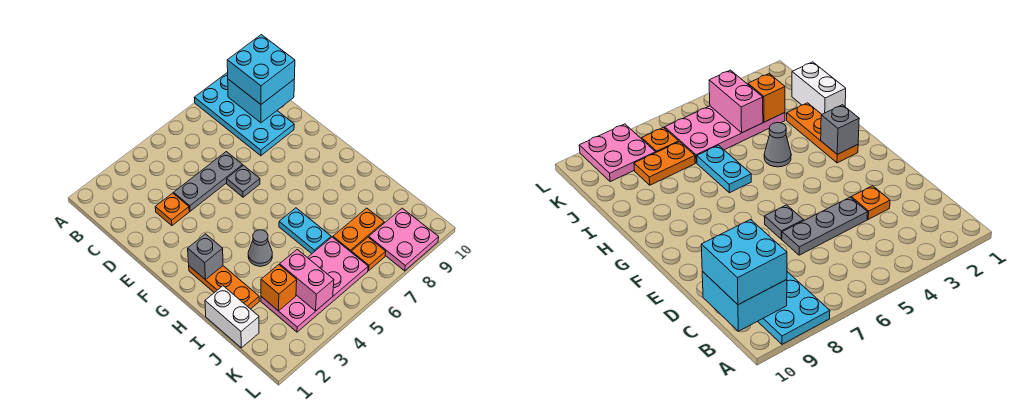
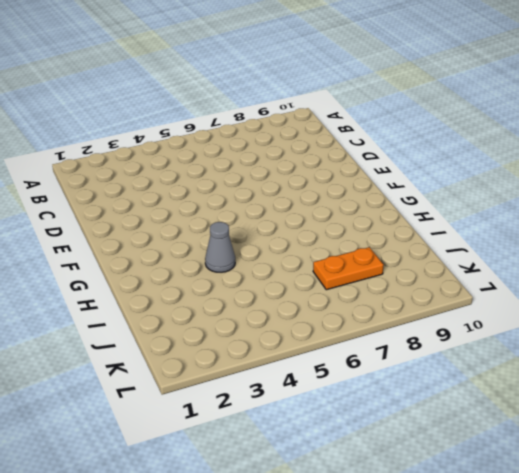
none -> cyan 2x4 plate [194,72,294,156]
none -> orange 1x1 plate [155,193,189,226]
none -> grey 1x3 plate [174,152,243,211]

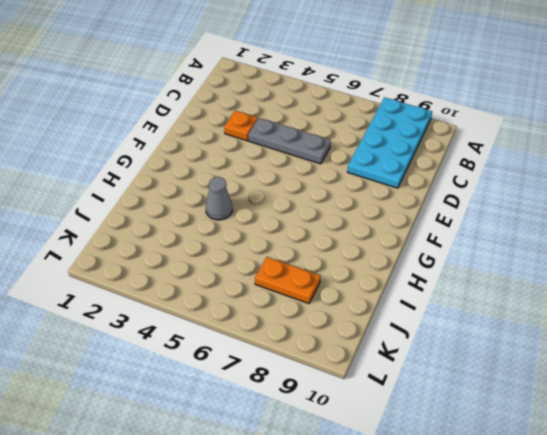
none -> grey 1x1 plate [227,165,260,197]
none -> orange 1x3 plate [189,266,259,309]
none -> cyan 1x2 plate [279,208,331,254]

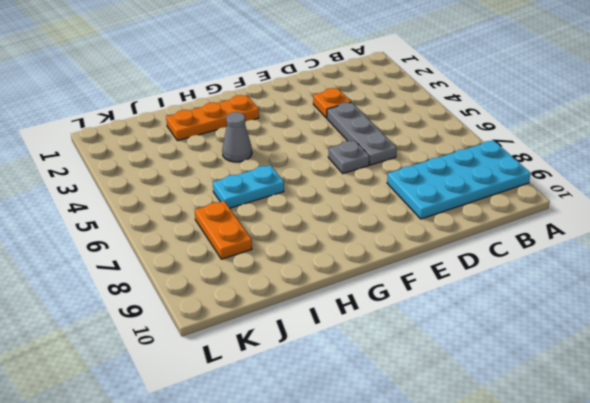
none -> white 1x2 brick [205,286,259,348]
none -> pink 2x4 plate [261,237,368,332]
none -> orange 1x1 plate [351,237,386,271]

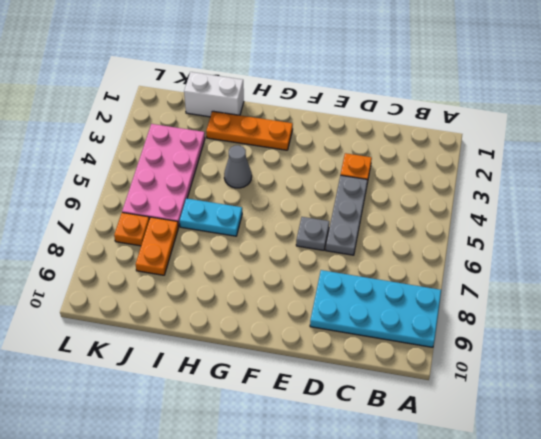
none -> pink 2x2 plate [369,208,439,271]
none -> cyan 2x2 brick [228,79,294,123]
none -> grey 1x1 brick [188,234,223,280]

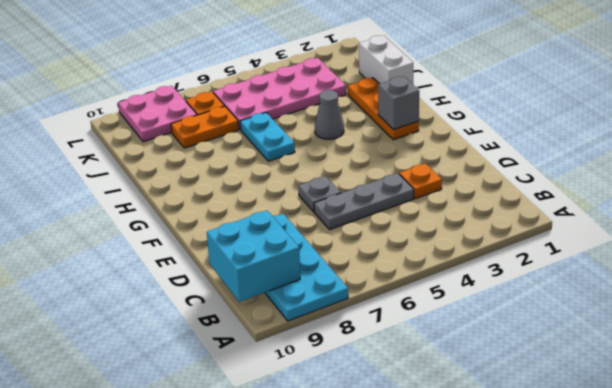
none -> orange 1x1 brick [261,265,297,311]
none -> pink 1x2 brick [280,250,334,311]
none -> cyan 2x2 brick [227,35,295,104]

